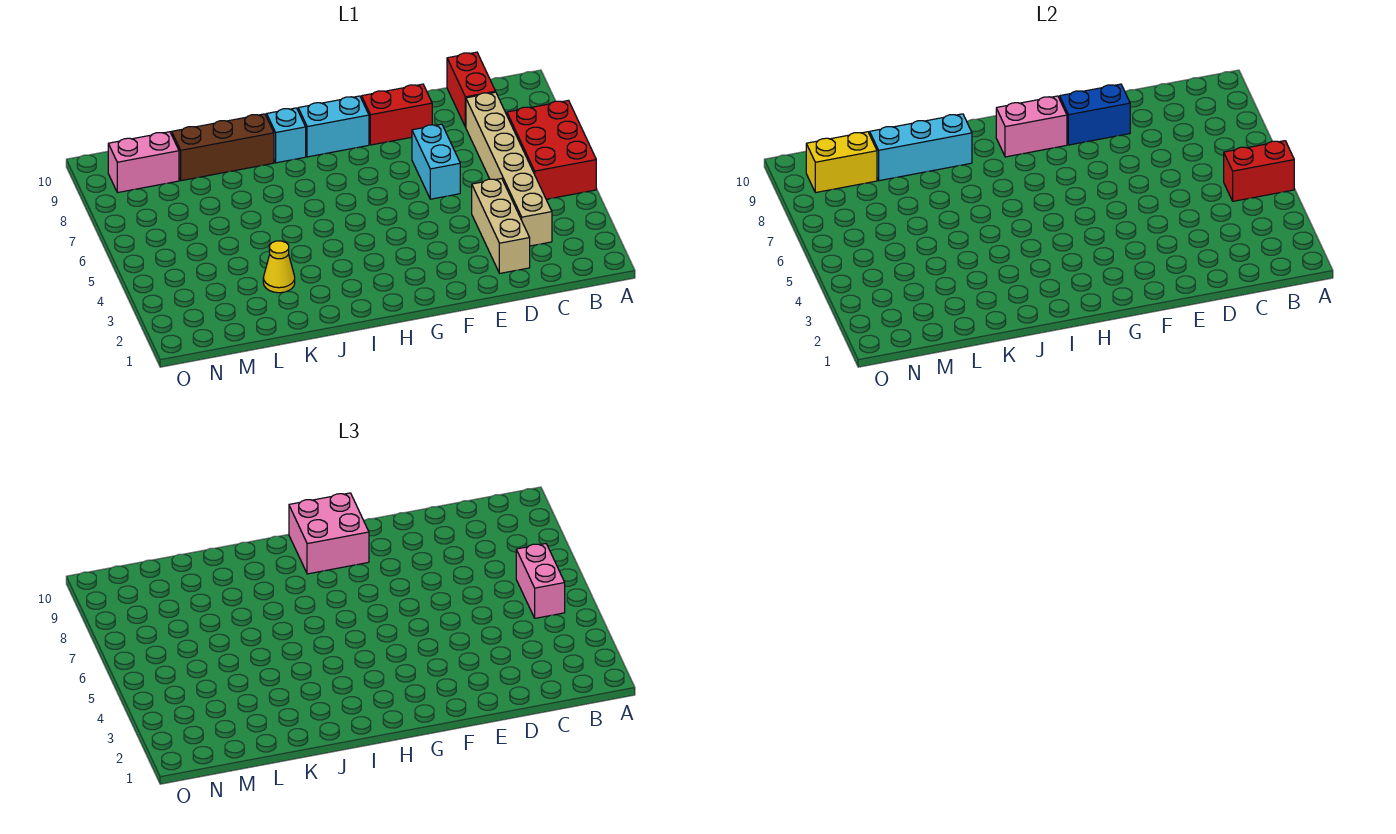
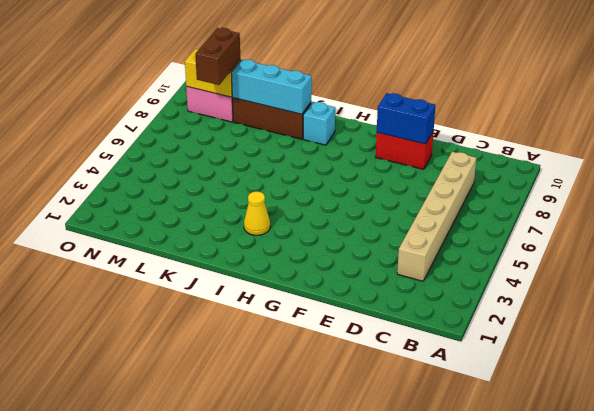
yellow 1x1 cone [244,191,270,235] -> yellow 1x1 cone moved to [263,241,295,293]
brown 1x2 brick [195,28,240,85] -> none
none -> red 2x3 brick [507,100,596,199]
none -> red 1x2 brick [447,52,496,127]
none -> tan 1x3 brick [472,178,530,273]

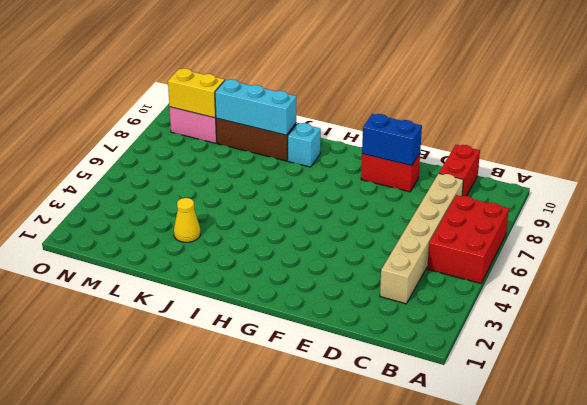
none -> tan 1x3 brick [472,178,530,273]
none -> cyan 1x2 brick [412,124,460,199]
none -> cyan 1x2 brick [298,96,369,157]

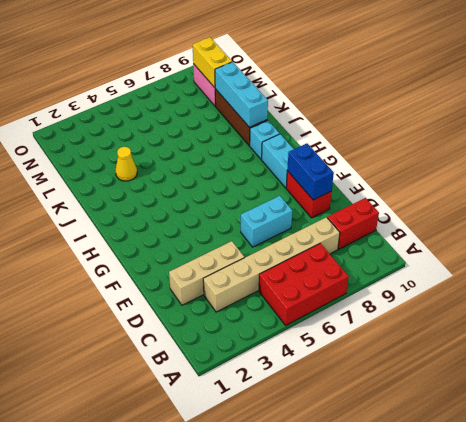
none -> red 1x2 brick [1224,141,1294,201]
none -> pink 1x2 brick [996,96,1067,157]
none -> pink 1x2 brick [516,544,565,618]

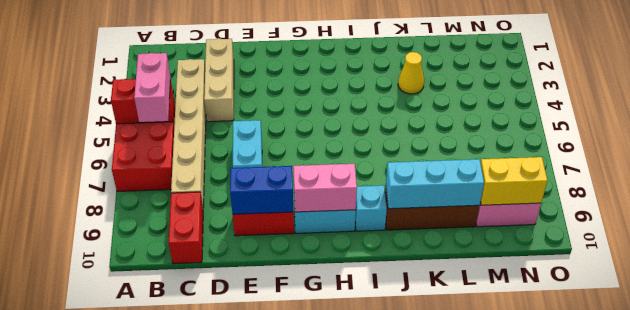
none -> pink 2x2 brick [289,493,369,574]

